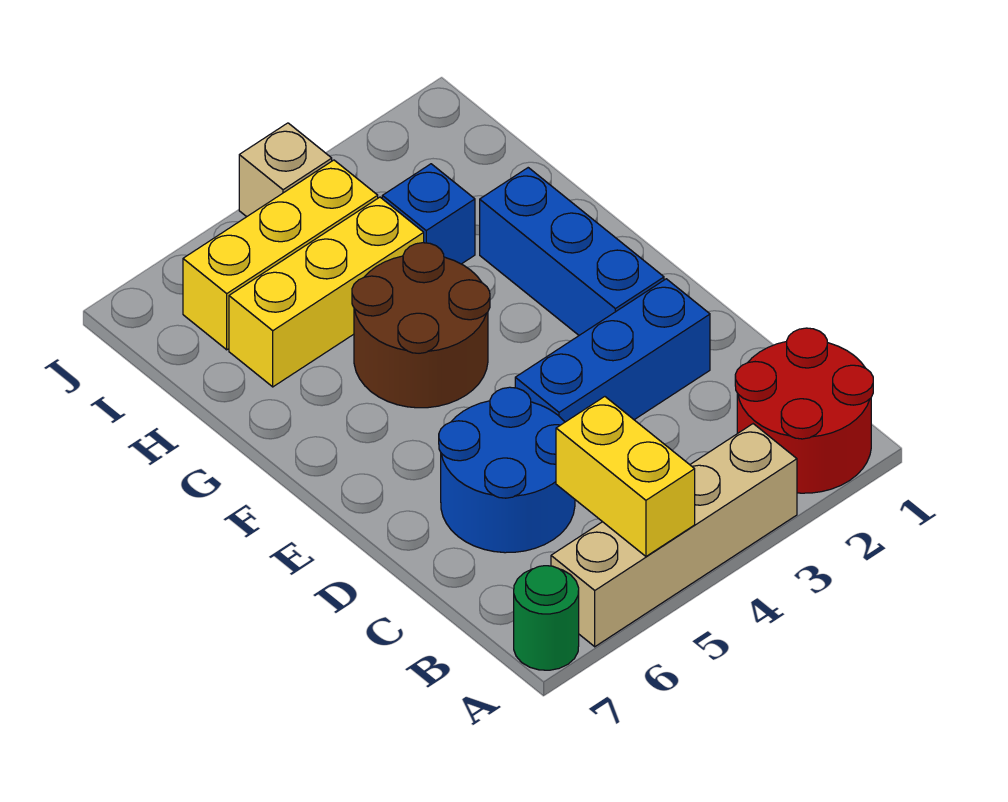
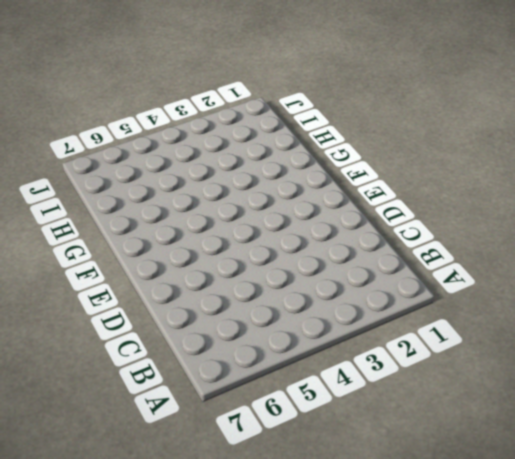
none -> red 2x2 round brick [735,328,873,493]
none -> tan 1x4 brick [551,424,797,647]
none -> green 1x1 round brick [514,566,579,670]

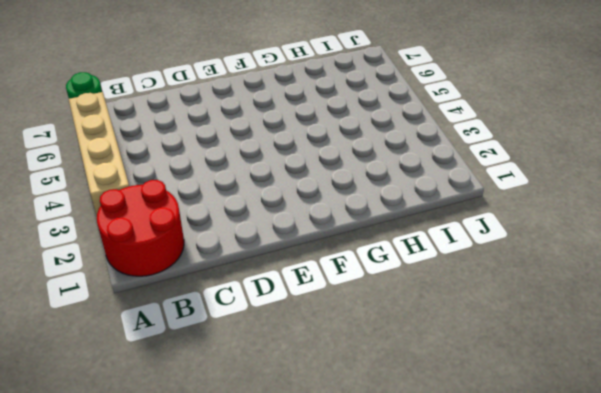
none -> blue 2x2 round brick [439,387,575,553]
none -> blue 1x3 brick [515,279,710,422]
none -> blue 1x3 brick [480,168,664,335]

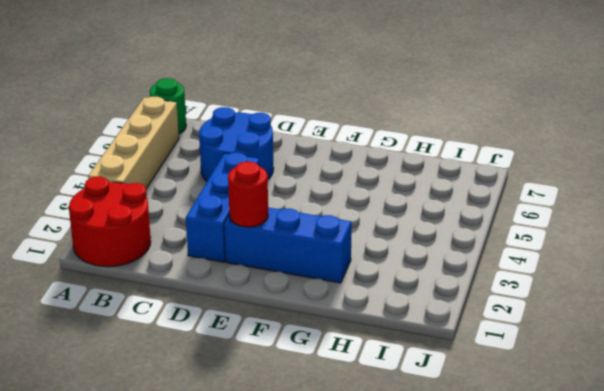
red 1x1 round brick [228,162,268,227] -> none
none -> brown 2x2 round brick [352,243,490,408]
none -> blue 1x1 brick [382,164,475,264]
none -> yellow 1x3 brick [229,197,424,387]

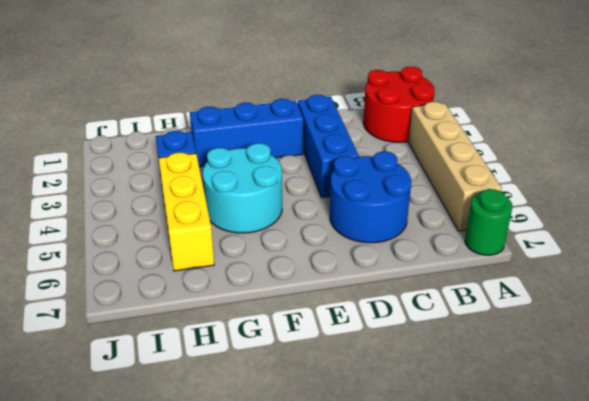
cyan 2x2 round brick [203,143,282,233] -> brown 2x2 round brick [352,243,490,408]
none -> yellow 1x3 brick [183,160,378,350]
none -> tan 1x1 brick [239,123,332,217]
none -> yellow 1x2 brick [556,397,695,556]

